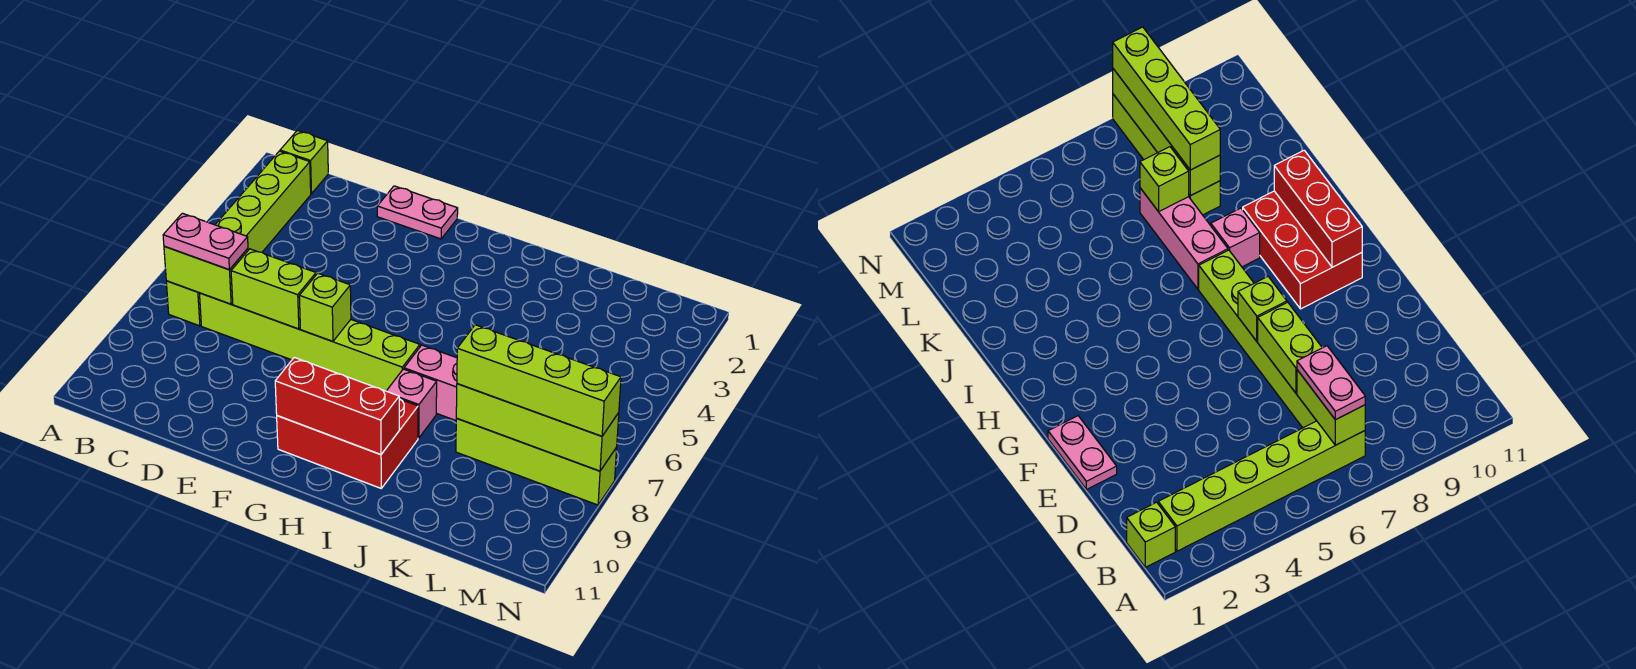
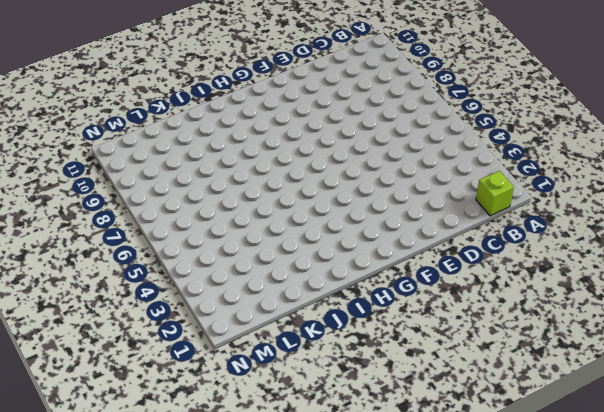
none -> lime 1x6 brick [166,151,311,326]
none -> lime 1x6 brick [199,293,420,391]
none -> pink 1x2 plate [377,186,458,239]

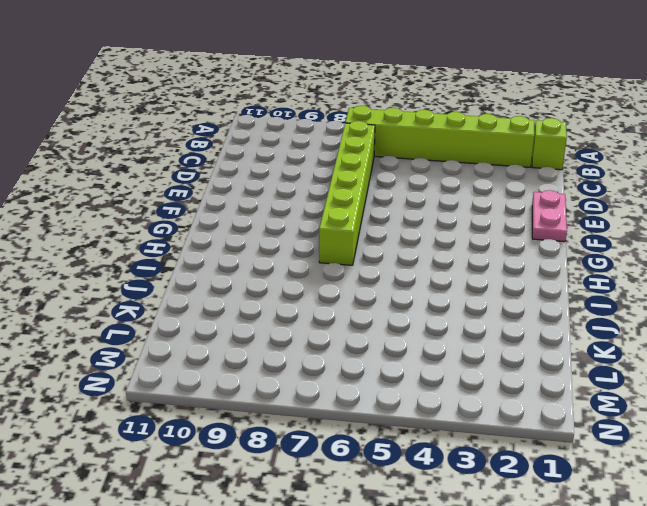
none -> red 2x3 brick [277,399,418,488]
none -> pink 1x3 brick [404,345,457,420]
none -> pink 1x1 brick [387,369,437,438]

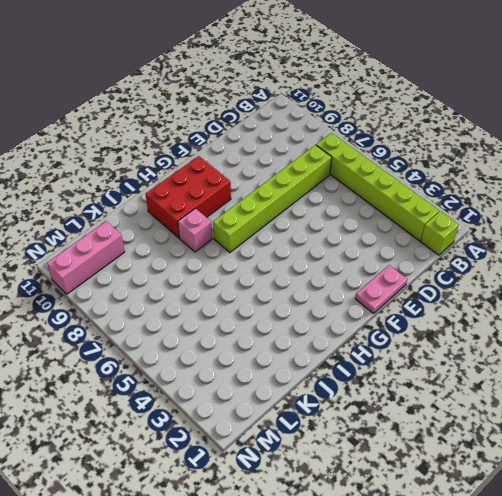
pink 1x3 brick [47,221,125,294] -> pink 1x3 brick moved to [404,345,457,420]
none -> lime 1x4 brick [456,419,617,505]
none -> lime 1x2 brick [164,246,248,304]
none -> lime 1x2 brick [231,249,316,329]

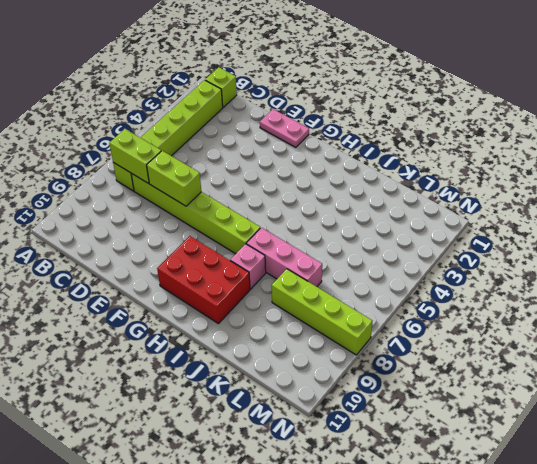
none -> lime 1x1 brick [299,273,351,341]
none -> red 1x3 brick [275,357,399,455]
none -> lime 1x1 brick [1140,147,1189,212]

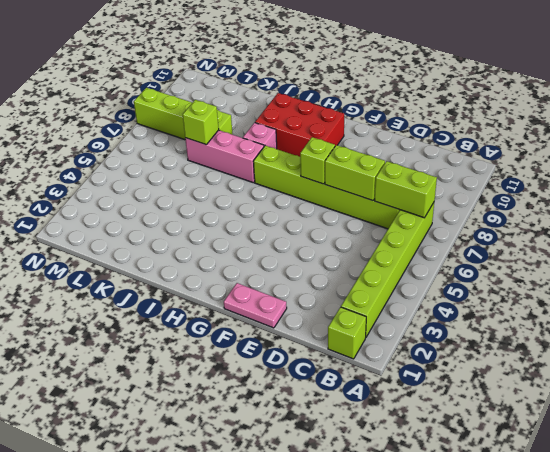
none -> red 1x3 brick [275,357,399,455]
none -> lime 1x4 brick [456,384,619,471]
none -> pink 1x2 plate [163,213,248,270]

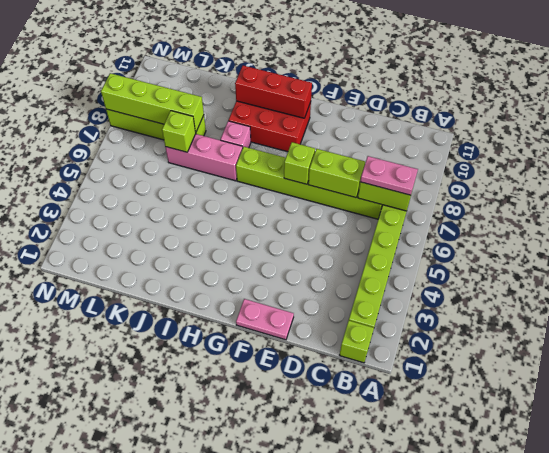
none -> lime 1x4 brick [457,325,621,436]

